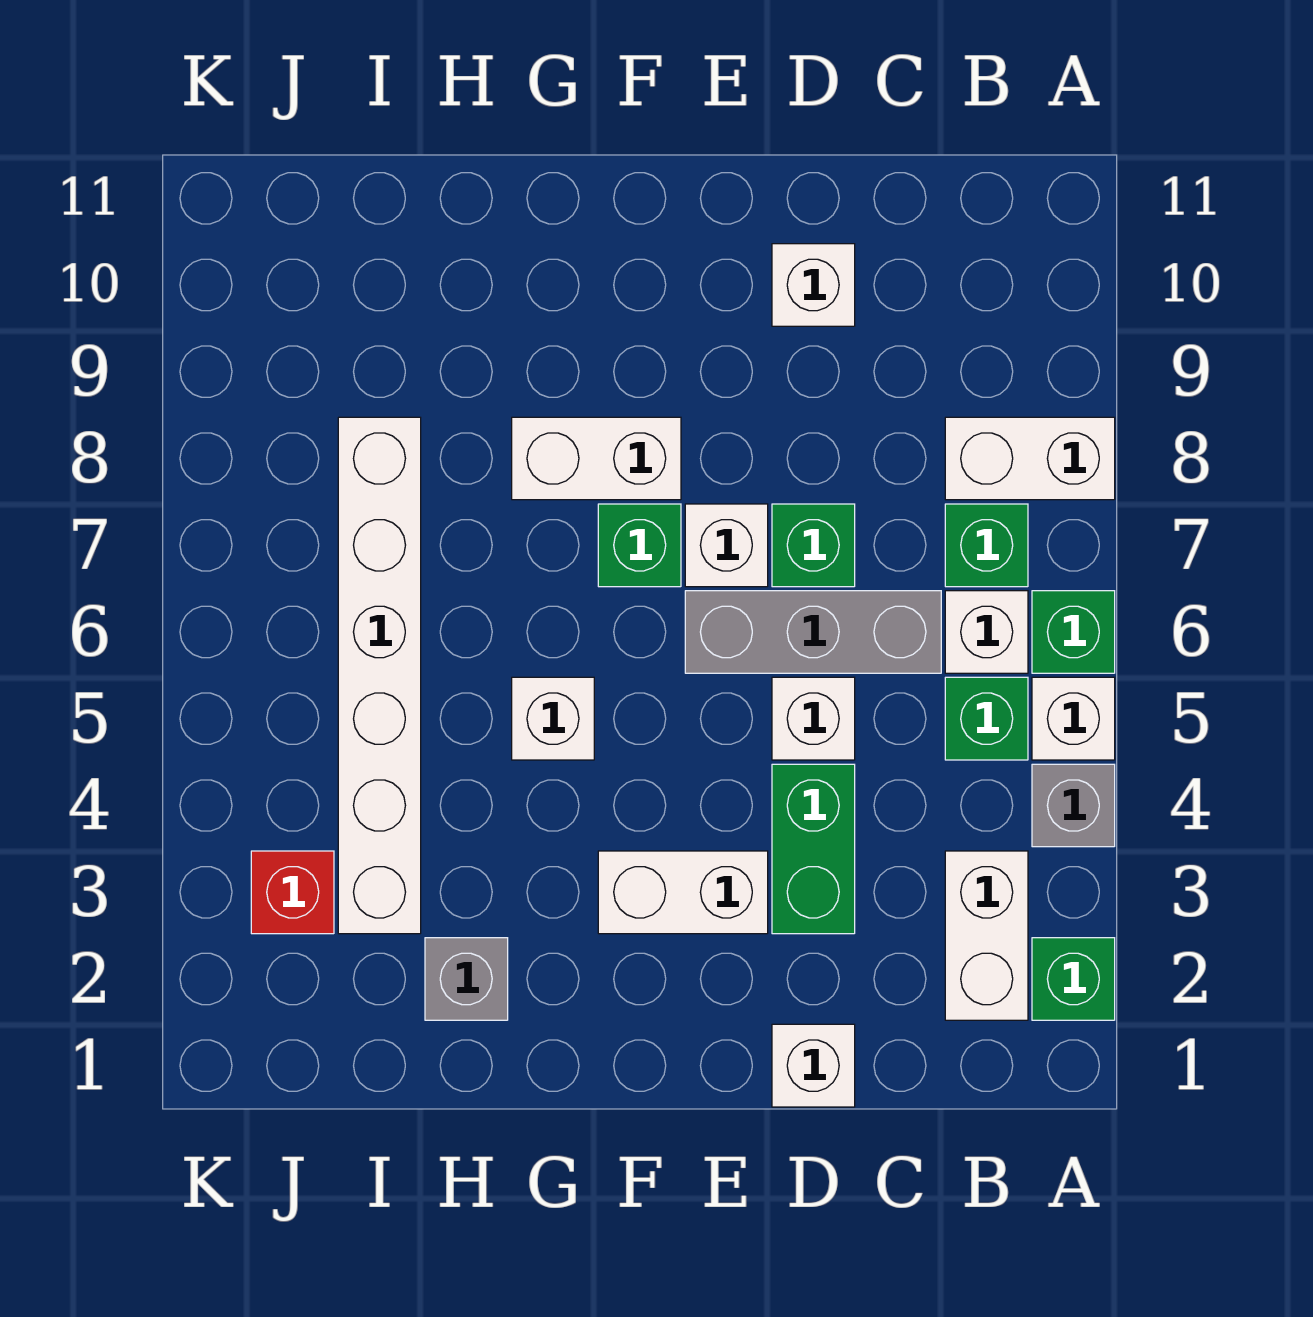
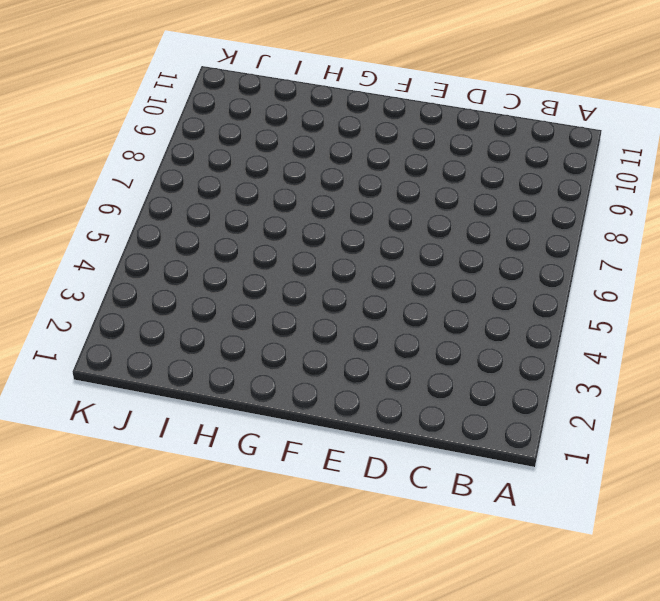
none -> green 1x1 brick [1032,938,1115,1020]
none -> grey 1x1 brick [1032,764,1115,847]
none -> white 1x1 brick [1032,677,1115,760]

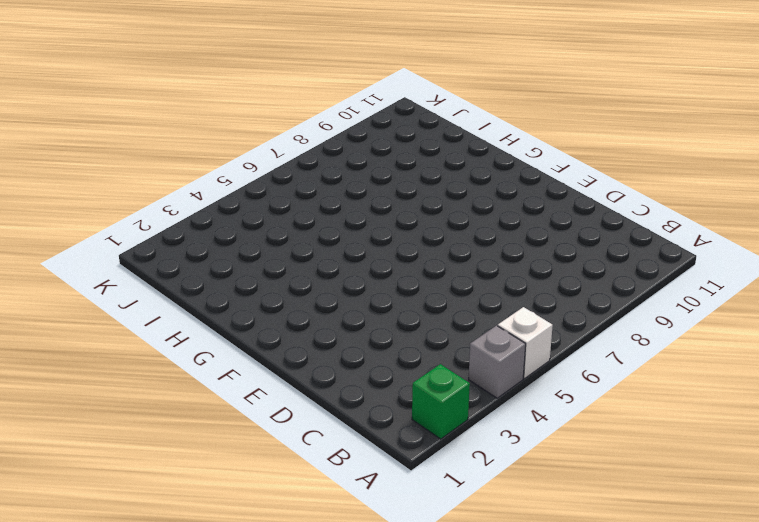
none -> green 1x1 brick [1032,591,1115,673]
none -> white 1x2 brick [945,417,1115,500]
none -> white 1x2 brick [945,851,1028,1020]

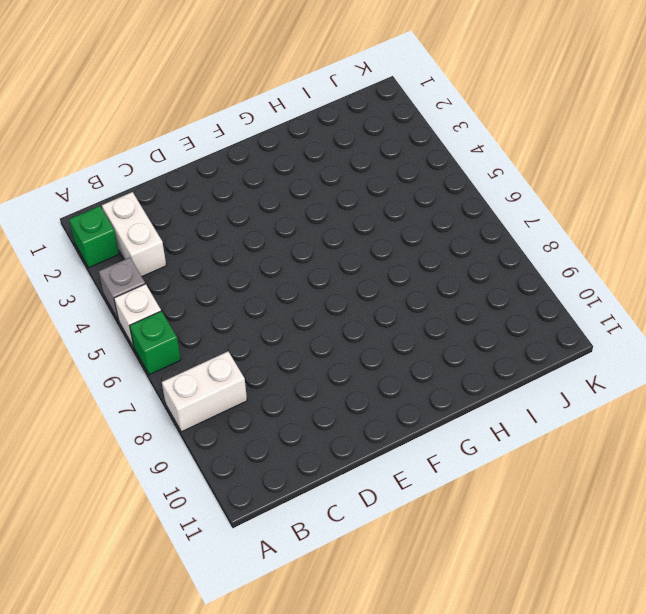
none -> green 1x1 brick [945,677,1028,760]
none -> white 1x1 brick [945,591,1028,673]
none -> green 1x1 brick [945,504,1028,587]

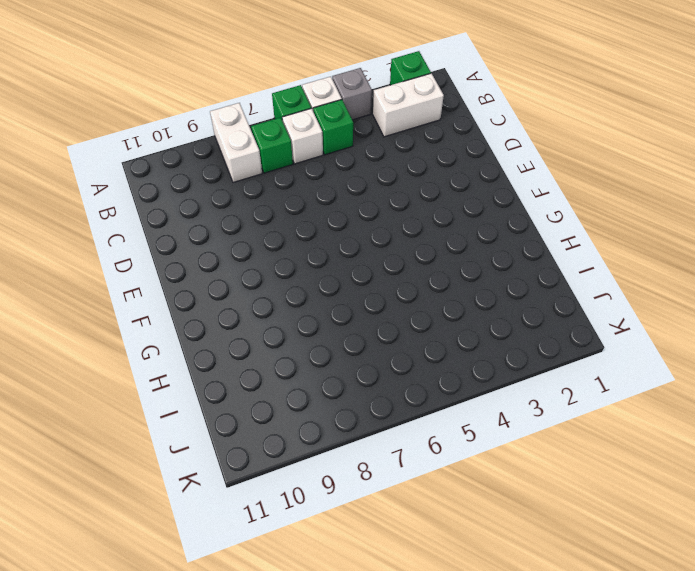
none -> grey 1x3 brick [685,591,941,673]
none -> white 1x1 brick [772,1024,855,1107]
none -> green 1x2 brick [772,764,855,934]

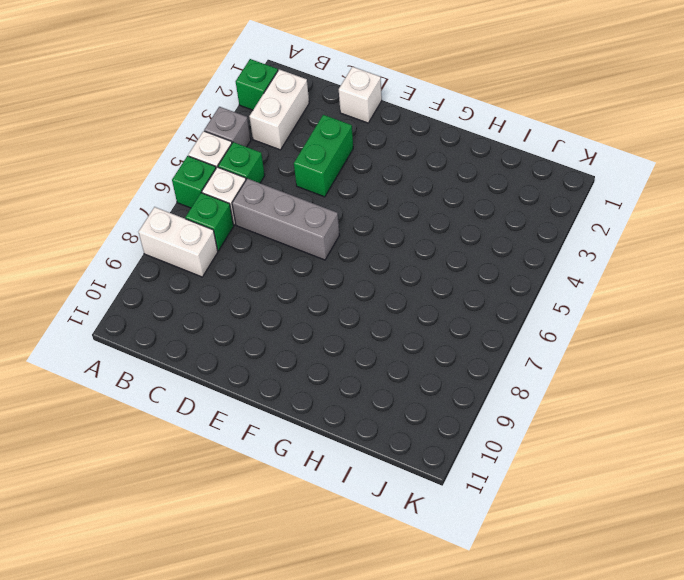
none -> white 1x1 brick [772,677,855,760]
none -> green 1x1 brick [772,504,855,587]
none -> white 1x1 brick [772,244,855,326]

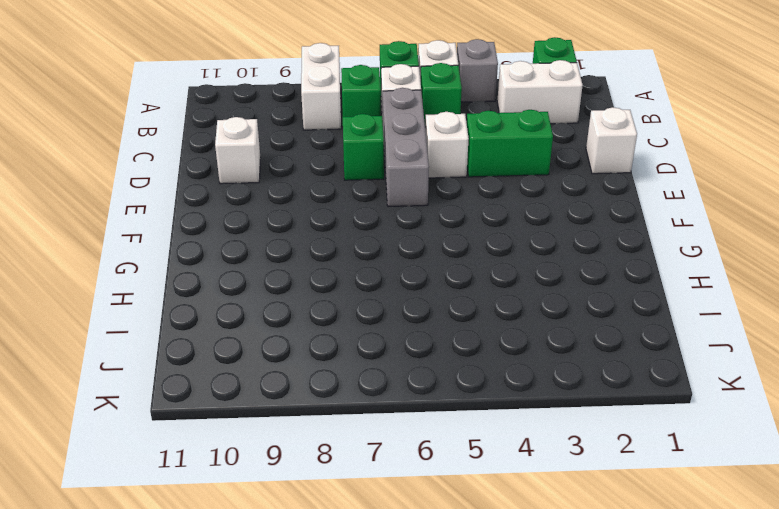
none -> white 1x2 brick [598,851,768,934]
none -> white 1x1 brick [685,504,768,587]
none -> green 1x1 brick [598,504,681,587]

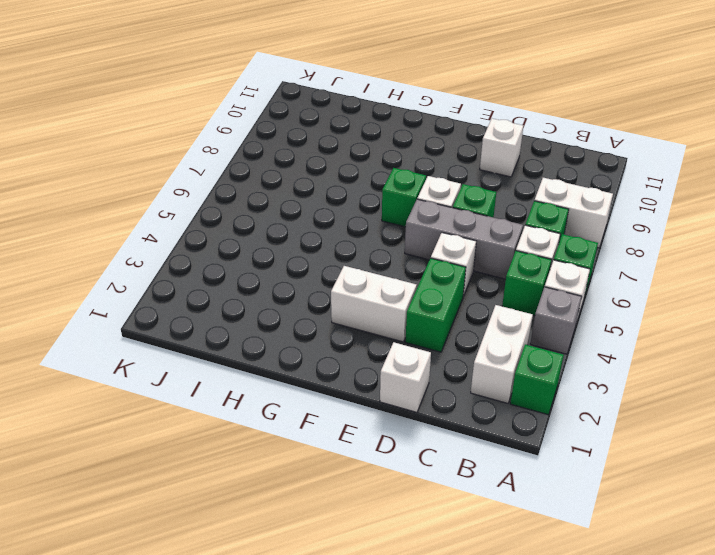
none -> white 1x2 brick [512,417,681,500]
none -> white 1x1 brick [512,677,594,760]
none -> grey 1x1 brick [425,938,508,1020]

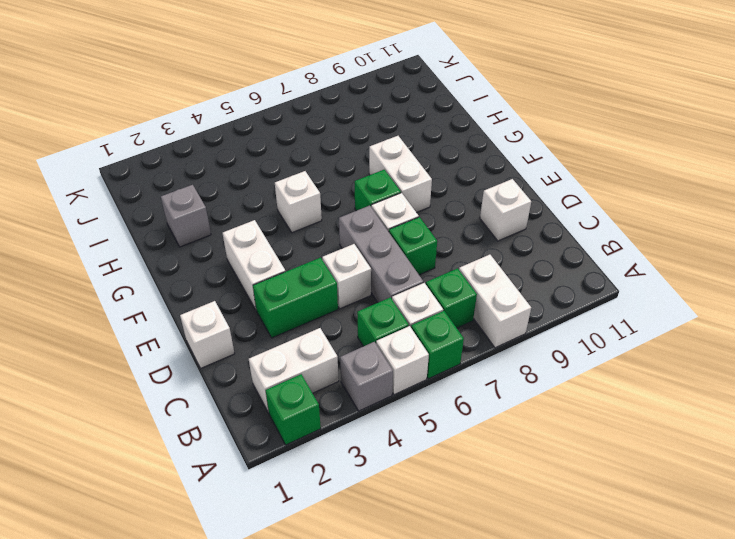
none -> white 1x6 brick [338,417,421,934]
none -> red 1x1 brick [251,851,334,934]

